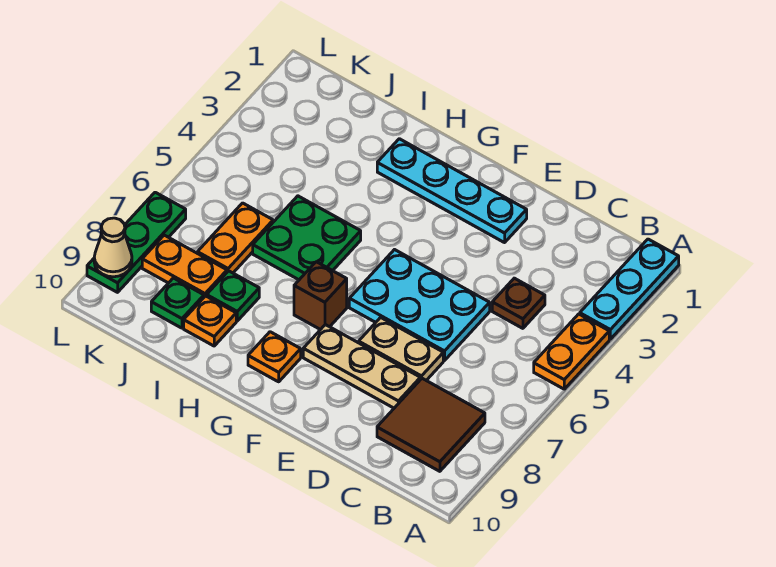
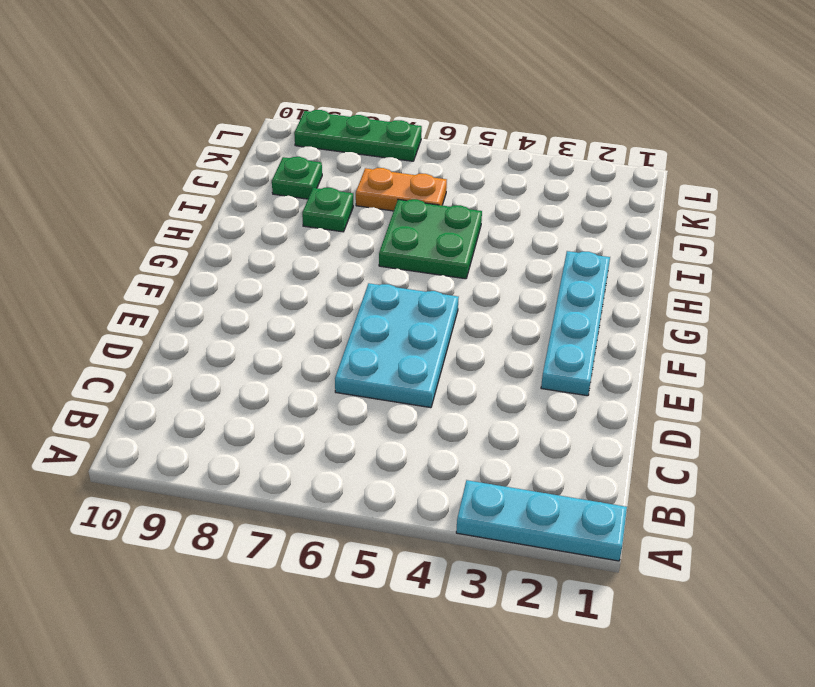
none -> orange 1x2 plate [534,314,609,389]
none -> brown 2x2 tile [377,378,485,471]
none -> brown 1x1 plate [492,278,545,328]

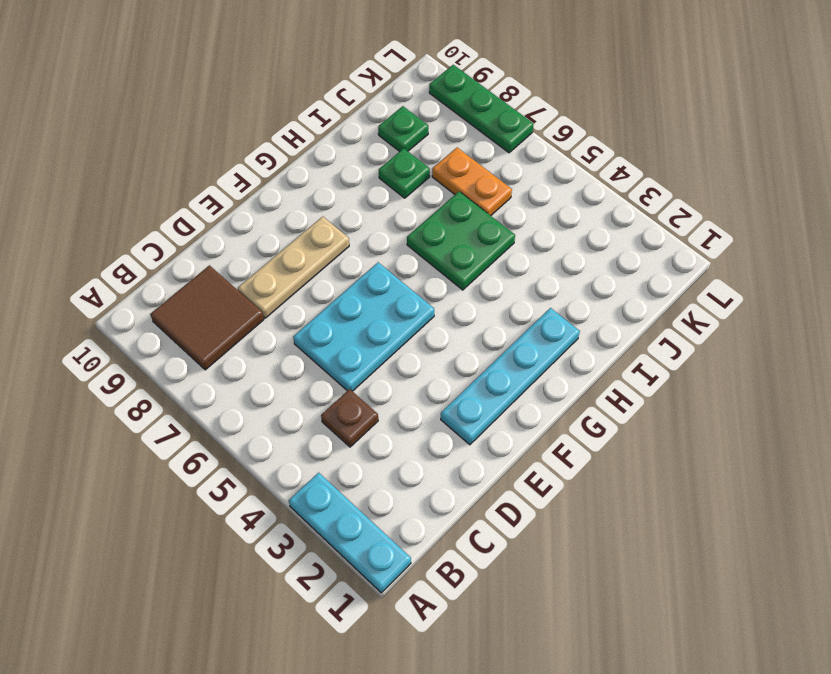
none -> orange 1x2 plate [534,314,609,389]
none -> tan 1x2 plate [359,317,443,380]
none -> brown 1x1 brick [294,262,347,330]

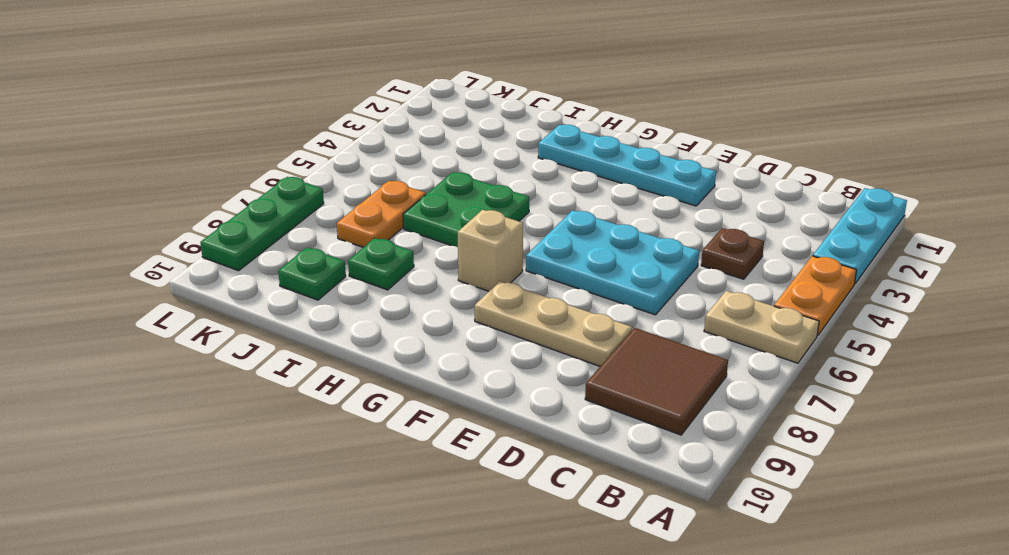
tan 1x2 plate [704,291,819,363] -> tan 1x2 plate moved to [359,317,443,380]
tan 1x1 brick [458,210,523,291] -> brown 1x1 brick [294,262,347,330]
none -> orange 1x1 plate [248,332,301,382]
none -> orange 1x1 plate [184,296,236,346]
none -> orange 1x2 plate [142,235,227,297]

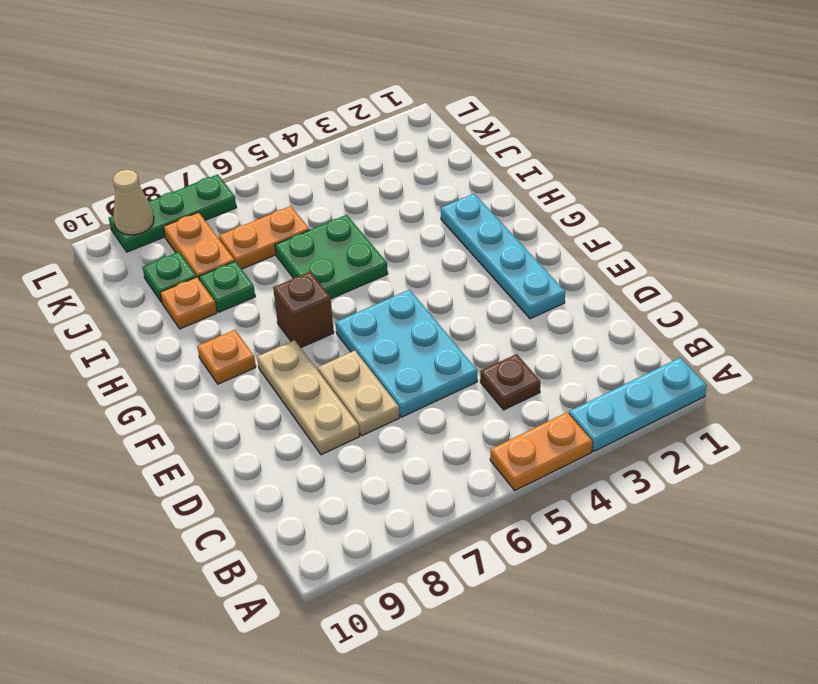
none -> brown 2x2 tile [377,378,485,471]

